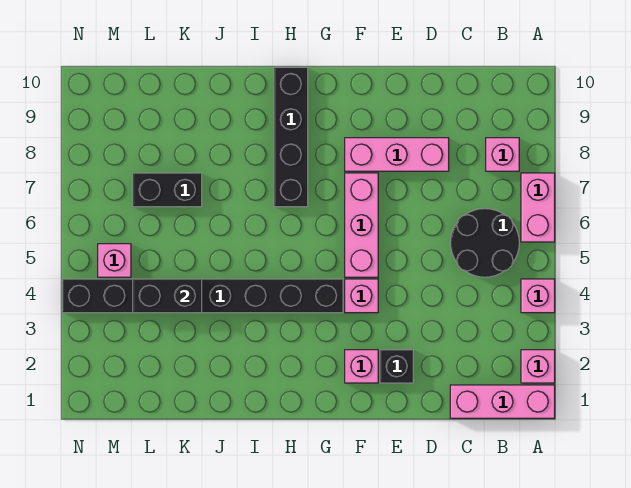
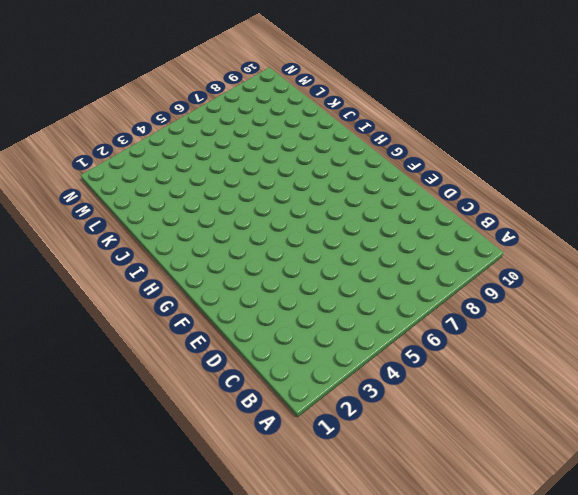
none -> pink 1x3 brick [450,385,555,418]
none -> pink 1x1 brick [521,350,555,383]
none -> pink 1x1 brick [521,279,555,313]

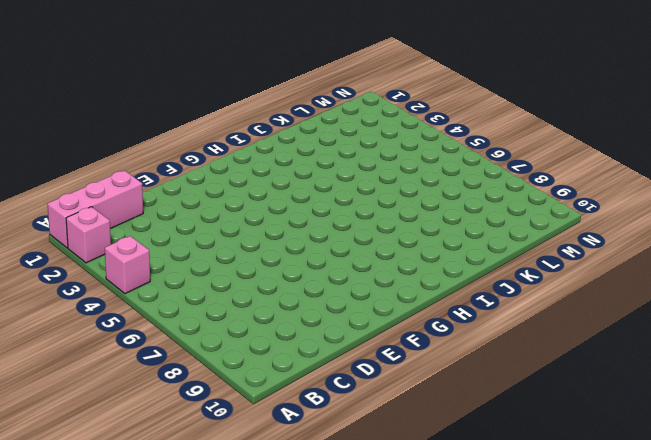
none -> pink 1x2 brick [521,173,555,242]
none -> black 2x2 round brick [450,208,519,277]
none -> pink 1x1 brick [486,138,519,171]

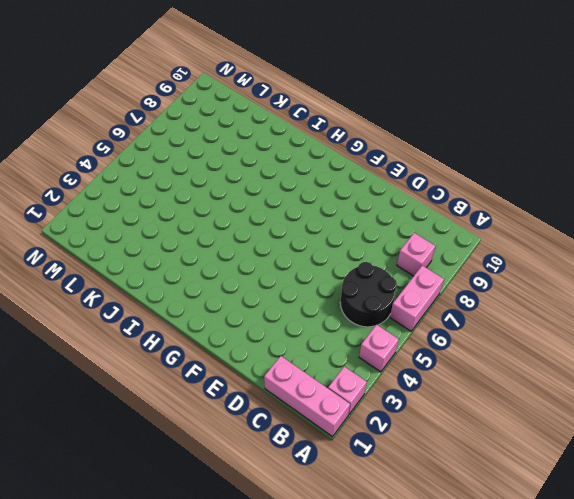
none -> pink 1x3 brick [345,138,449,171]
none -> black 1x1 brick [380,350,413,383]
none -> pink 1x1 brick [345,350,378,383]

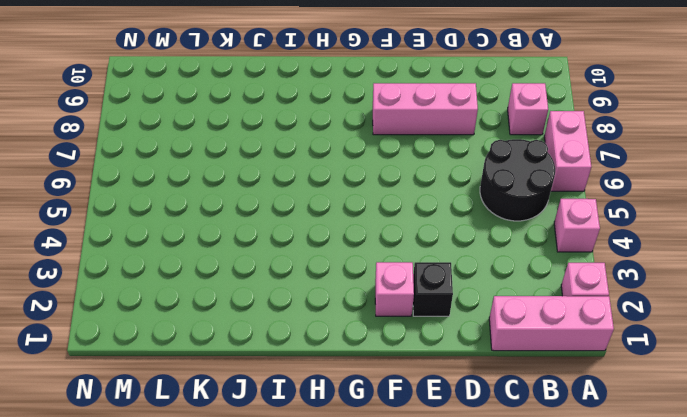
none -> pink 1x1 brick [345,279,378,313]
none -> pink 1x3 brick [345,173,378,277]
none -> black 1x8 brick [62,279,343,313]

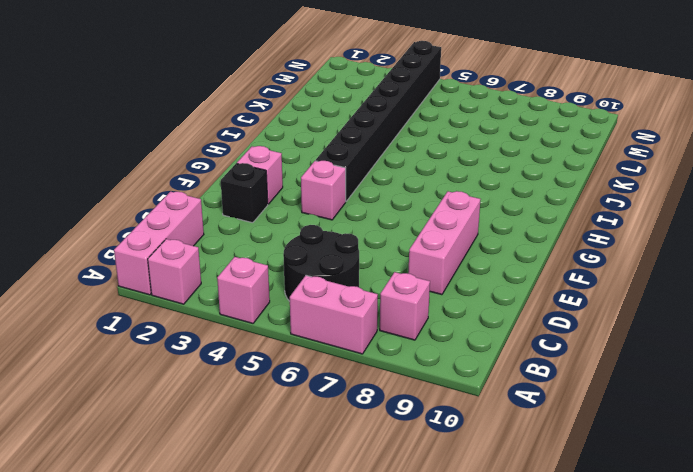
none -> pink 1x3 brick [345,173,378,277]
none -> black 1x4 brick [274,67,308,207]
none -> black 1x2 brick [133,173,202,207]

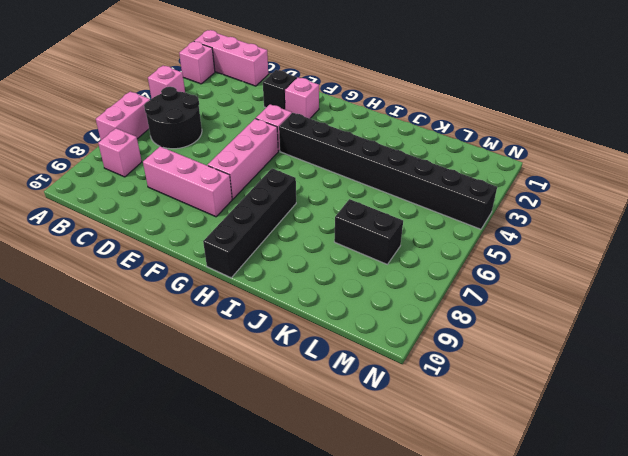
none -> pink 1x1 brick [98,244,131,277]
none -> black 1x2 brick [133,279,202,313]

